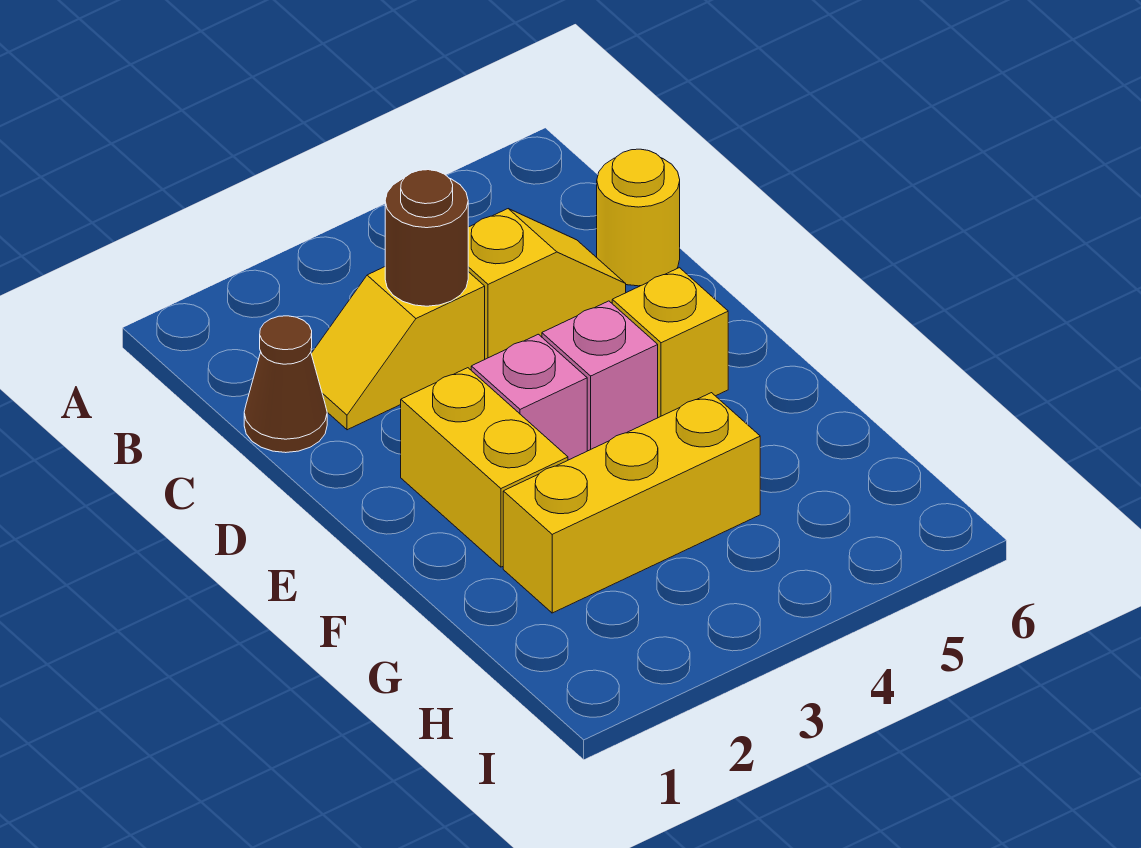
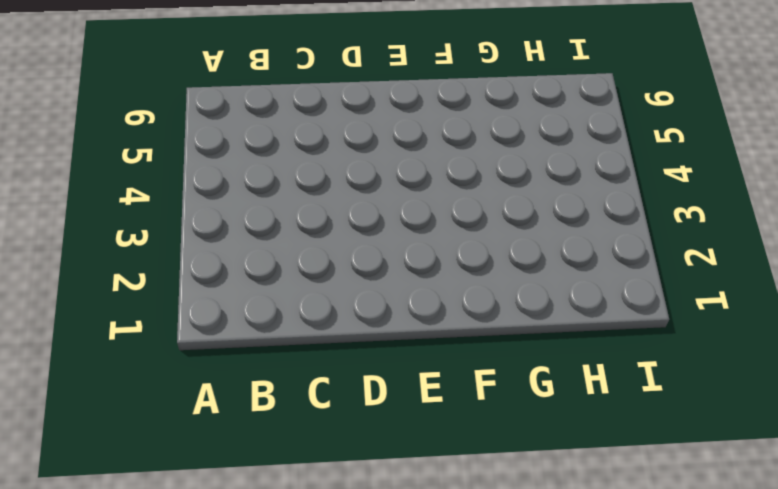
none -> brown 1x1 cone [244,316,327,453]
none -> yellow 1x2 slope [311,267,485,430]

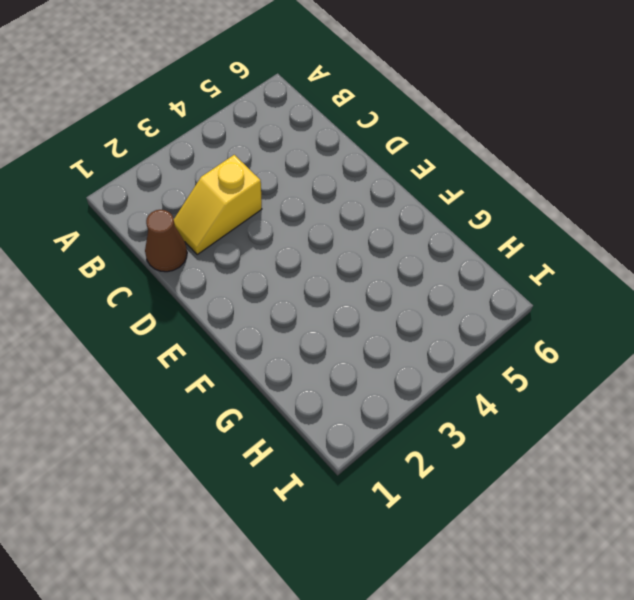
none -> yellow 1x2 slope [468,209,626,359]
none -> yellow 1x1 round brick [597,149,680,286]

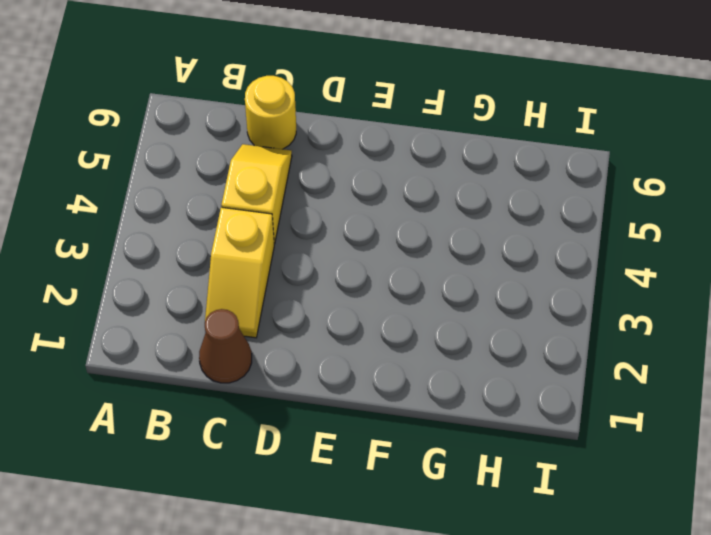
none -> yellow 1x2 brick [401,368,568,567]
none -> pink 1x1 brick [471,334,587,460]

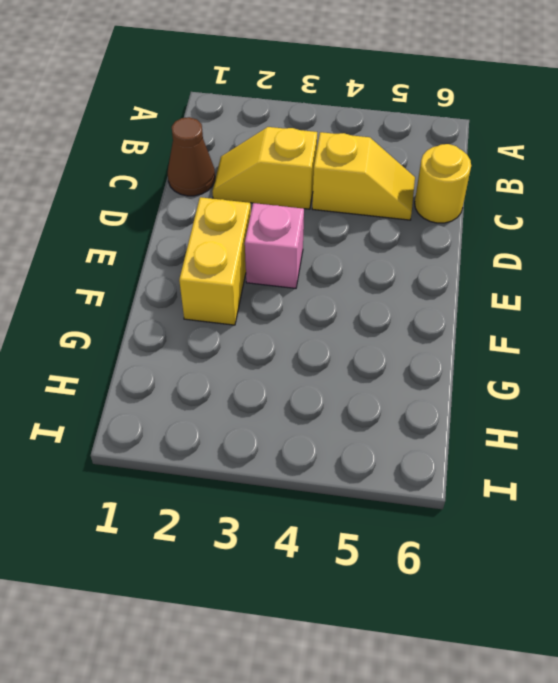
none -> pink 1x1 brick [542,301,658,451]
none -> yellow 1x1 brick [612,268,728,418]

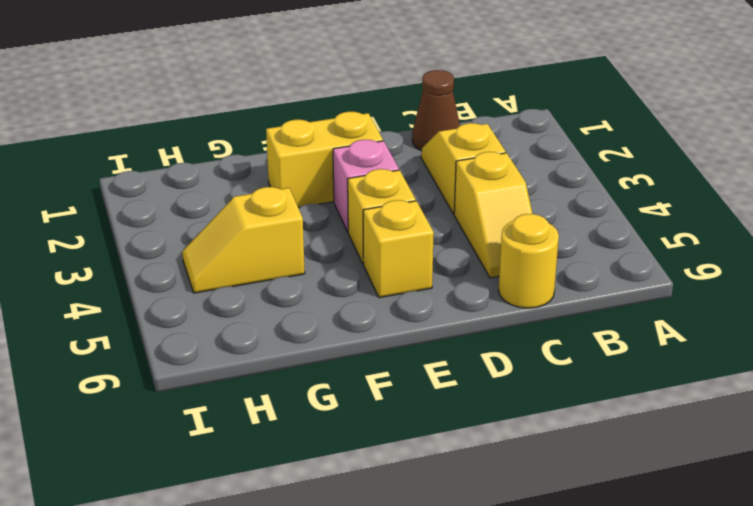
yellow 1x1 brick [348,169,416,264] -> pink 1x1 brick [542,301,658,451]
yellow 1x2 slope [182,187,305,293] -> yellow 1x3 brick [503,393,760,613]
none -> brown 1x1 round brick [385,170,468,306]

